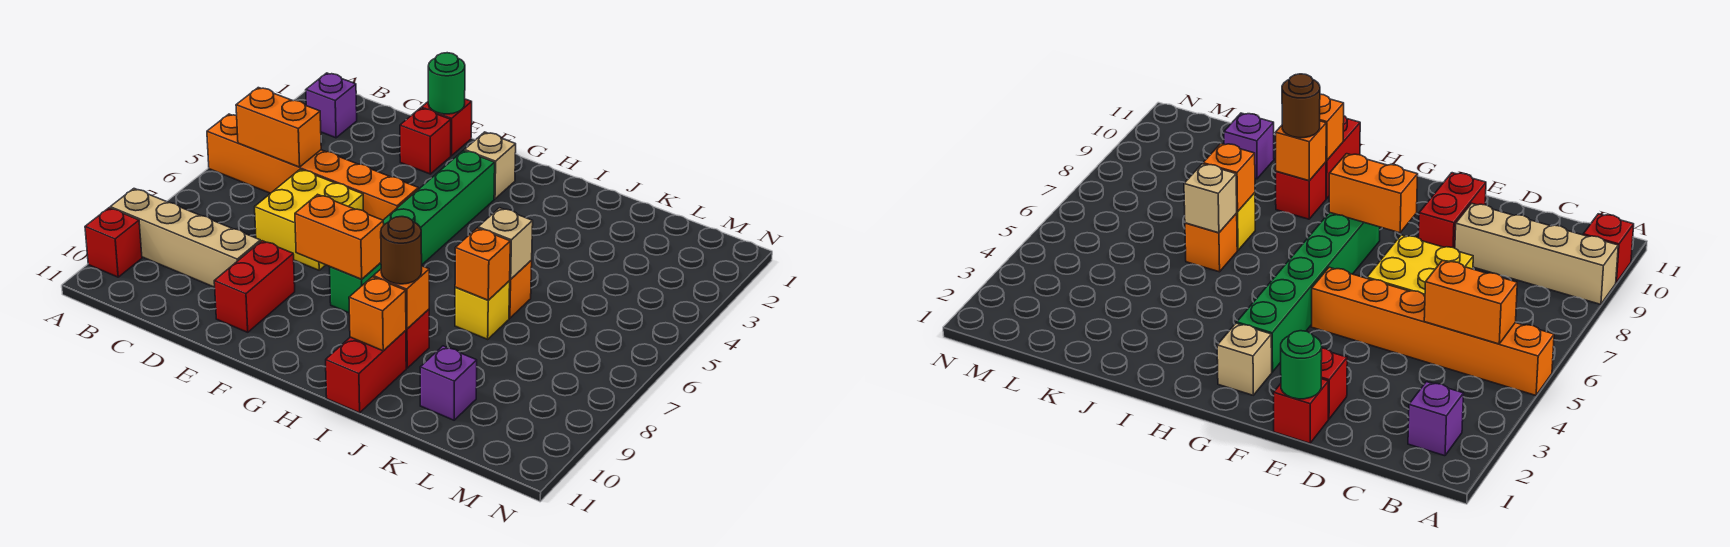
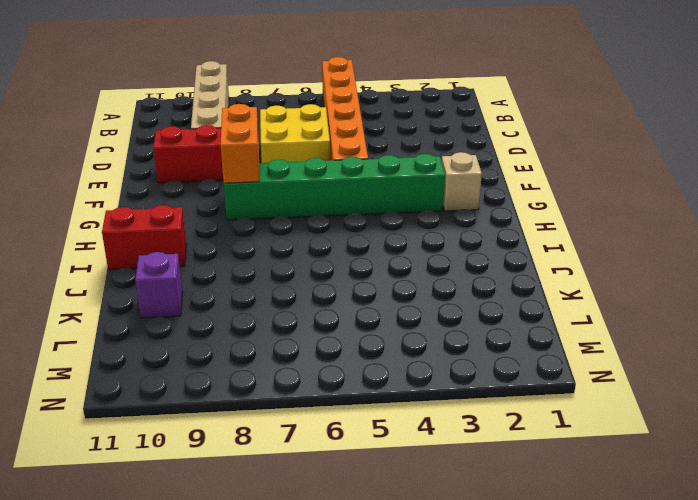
none -> red 1x1 brick [85,208,142,277]
none -> purple 1x1 brick [306,73,357,138]
none -> red 1x1 brick [421,99,472,156]

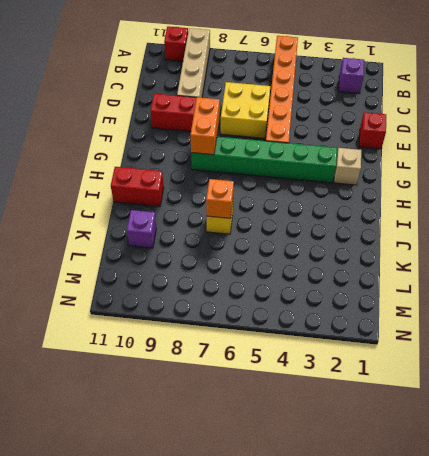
none -> red 1x1 brick [400,108,451,174]
none -> red 1x1 brick [406,309,429,368]
none -> orange 1x1 brick [509,260,532,318]

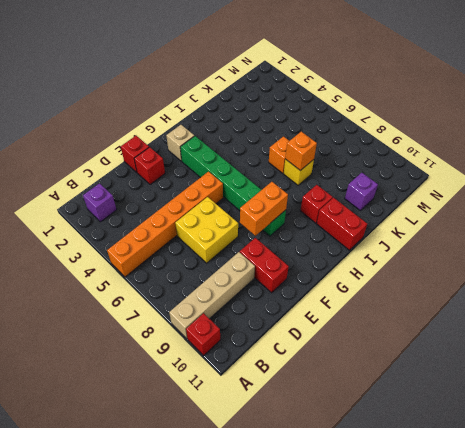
none -> orange 1x2 brick [236,88,321,167]
none -> green 1x1 round brick [428,53,465,114]
none -> orange 1x1 brick [373,266,429,329]

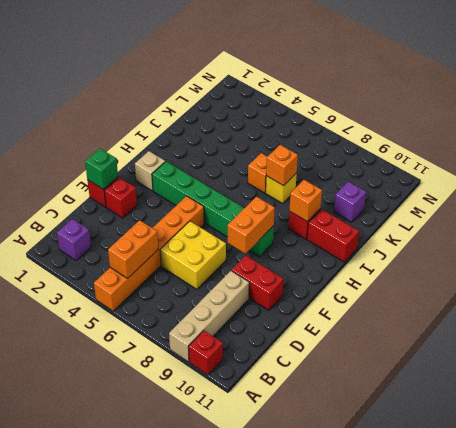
green 1x1 brick [85,148,118,189] -> green 1x1 round brick [428,53,465,114]
none -> orange 1x1 brick [349,277,406,351]
none -> tan 1x1 brick [478,208,533,279]
none -> brown 1x1 round brick [381,217,422,284]

